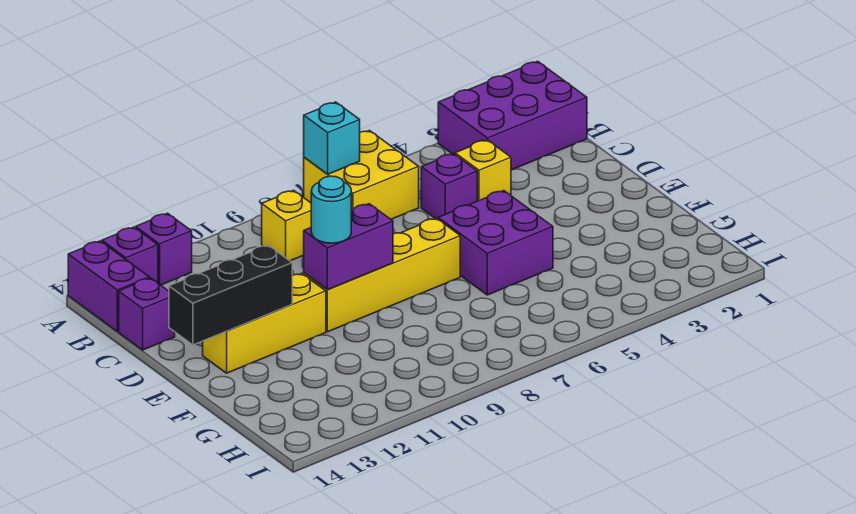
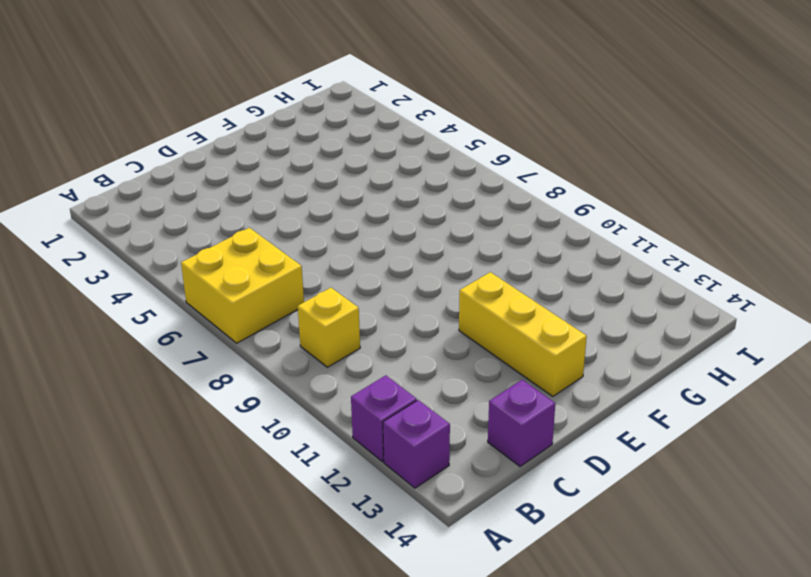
none -> purple 2x3 brick [438,61,587,170]
none -> purple 1x2 brick [68,241,149,332]
none -> yellow 1x1 brick [455,140,511,201]

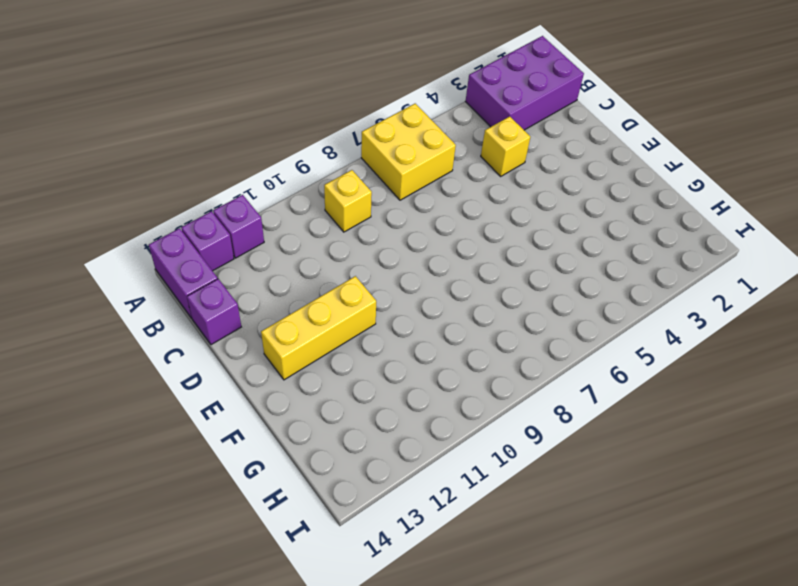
none -> purple 1x1 brick [421,154,477,219]
none -> purple 2x2 brick [438,191,553,295]
none -> yellow 1x4 brick [304,218,460,332]

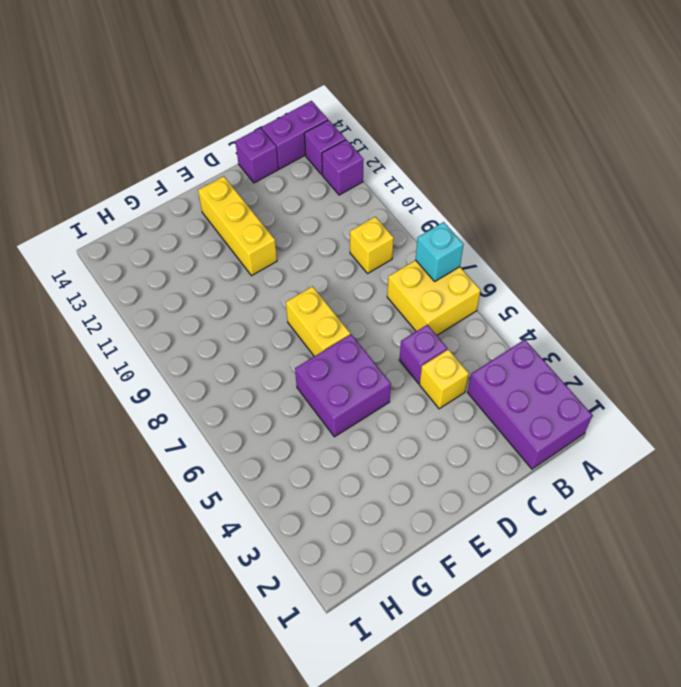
yellow 1x2 brick [286,286,350,356] -> yellow 1x4 brick [304,218,460,332]
none -> purple 1x2 brick [304,204,393,290]
none -> black 1x3 brick [169,245,292,345]
none -> cyan 1x1 round brick [311,176,351,243]

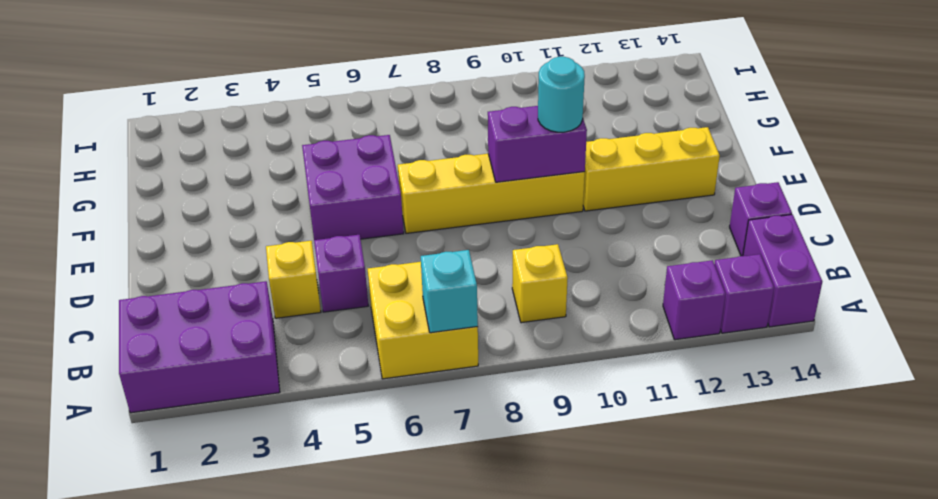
none -> black 1x3 brick [169,245,292,345]

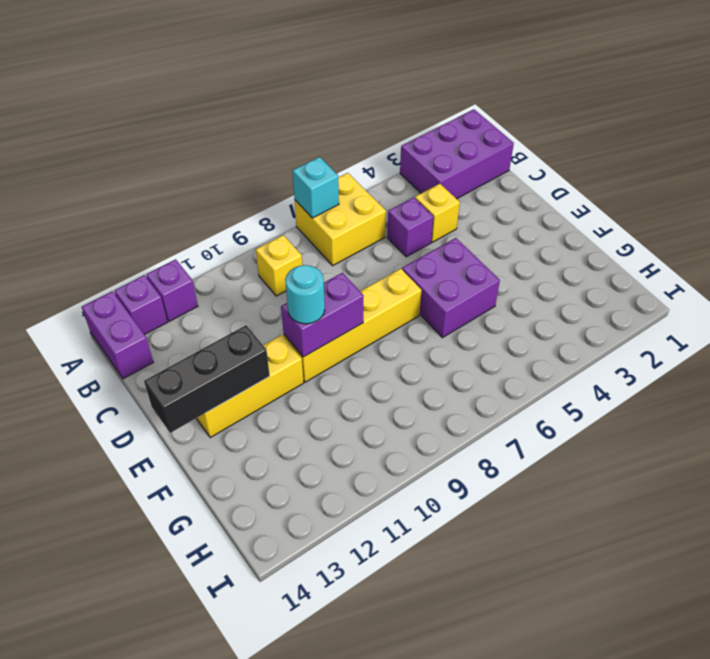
none -> purple 1x1 brick [119,278,175,350]

